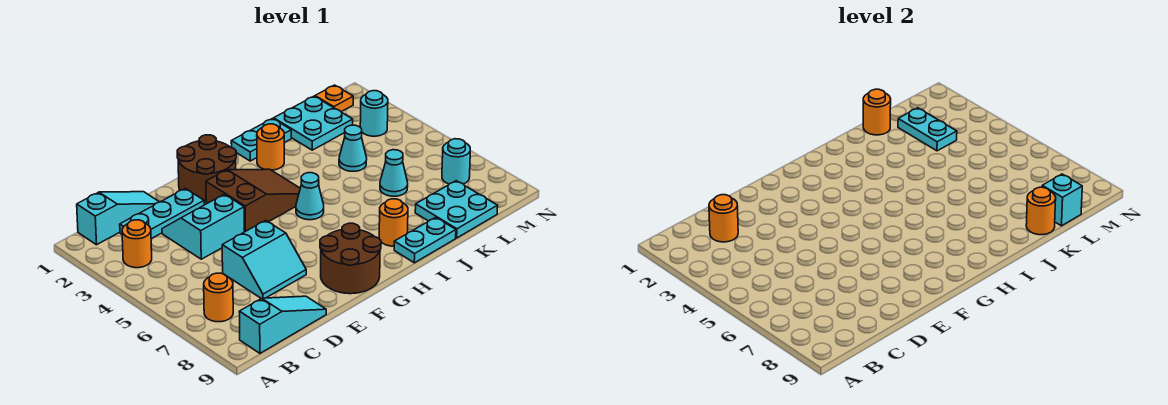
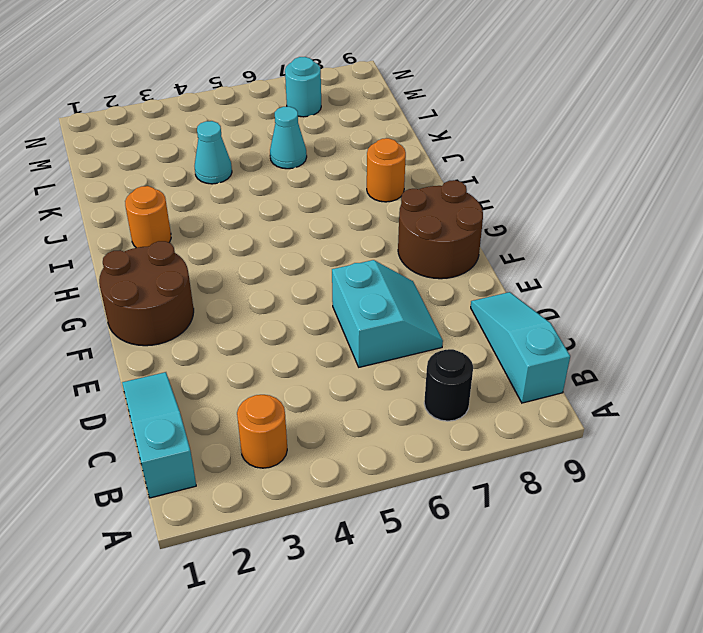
black 1x1 round brick [424,349,473,421] -> orange 1x1 round brick [204,273,233,322]
none -> cyan 1x3 plate [120,189,204,239]
none -> cyan 2x2 slope [162,194,244,259]
none -> brown 2x3 slope [206,169,300,232]

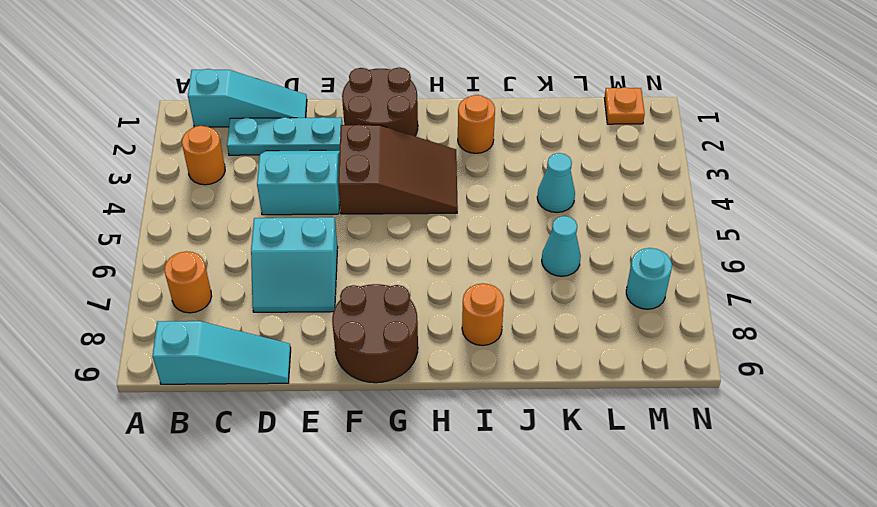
none -> cyan 1x1 cone [296,173,324,220]
none -> cyan 1x2 plate [231,118,291,161]
none -> cyan 1x2 plate [394,217,456,263]

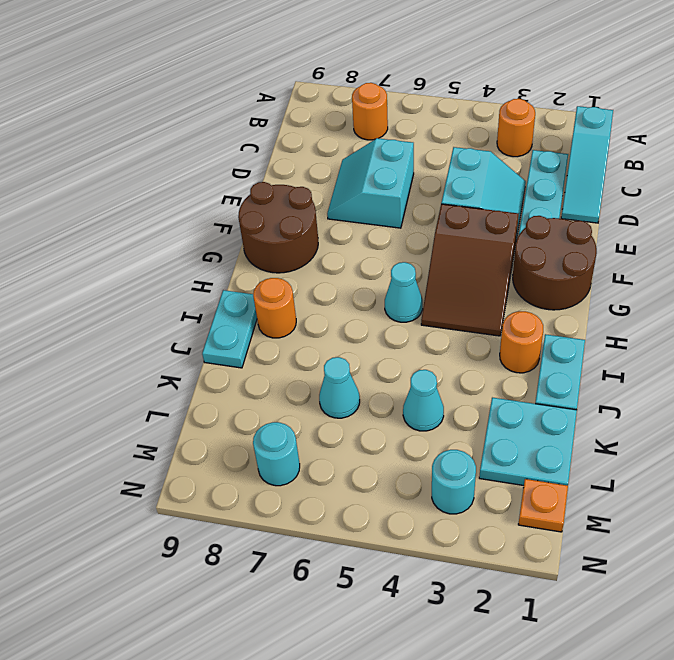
none -> cyan 1x3 slope [239,296,326,353]
none -> cyan 2x2 plate [415,181,498,238]
none -> orange 1x1 round brick [709,195,738,242]

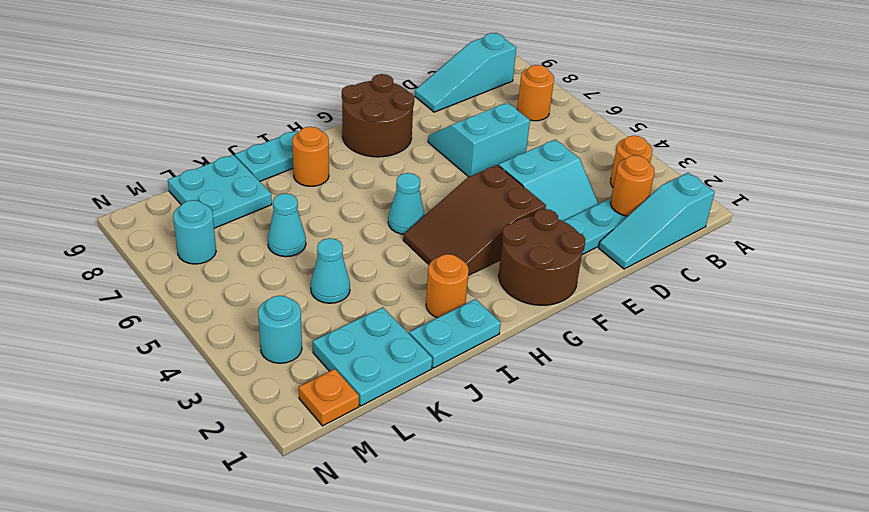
none -> orange 1x1 round brick [863,89,891,135]
none -> orange 1x1 round brick [1026,187,1056,235]
none -> cyan 1x2 plate [898,108,957,151]

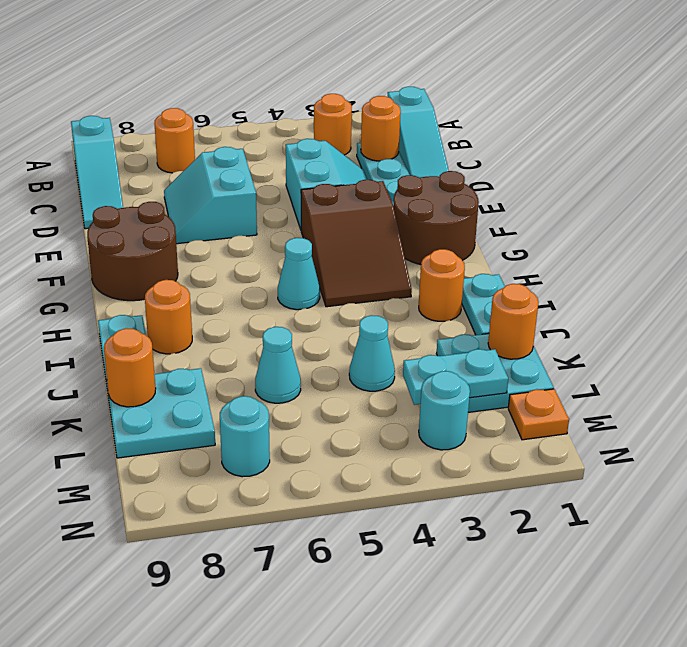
none -> cyan 1x1 brick [1042,174,1082,226]

